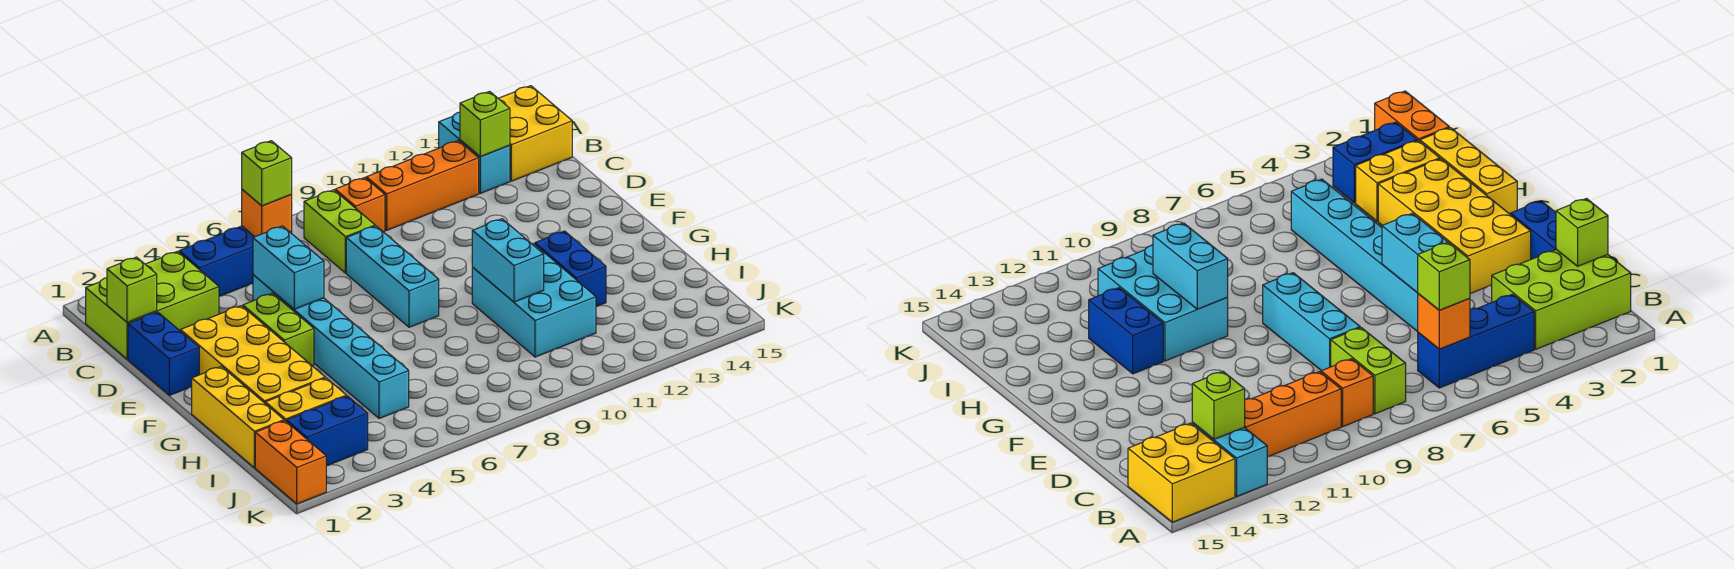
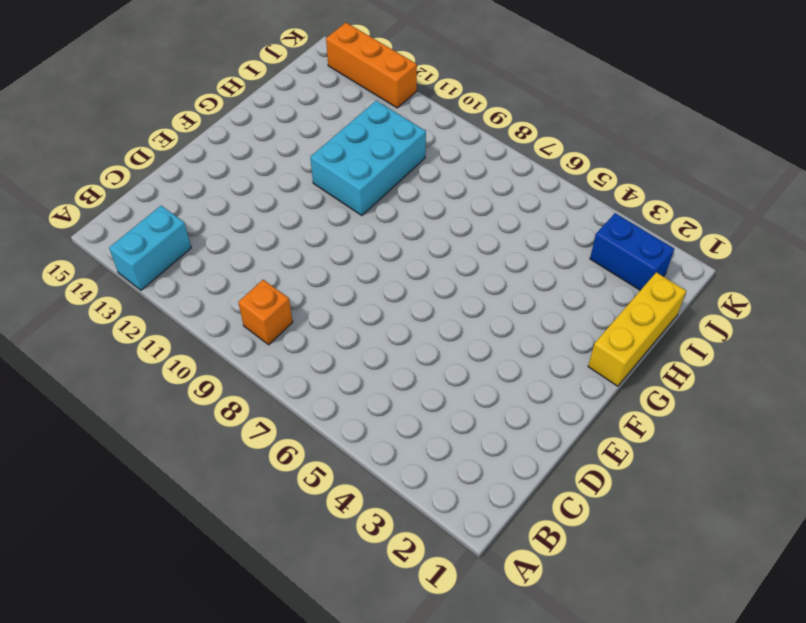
orange 1x3 brick [326,23,417,108] -> orange 1x3 brick moved to [366,141,479,230]
none -> yellow 2x2 brick [498,86,572,181]
none -> lime 2x3 brick [86,251,219,359]
none -> blue 1x3 brick [179,226,292,296]

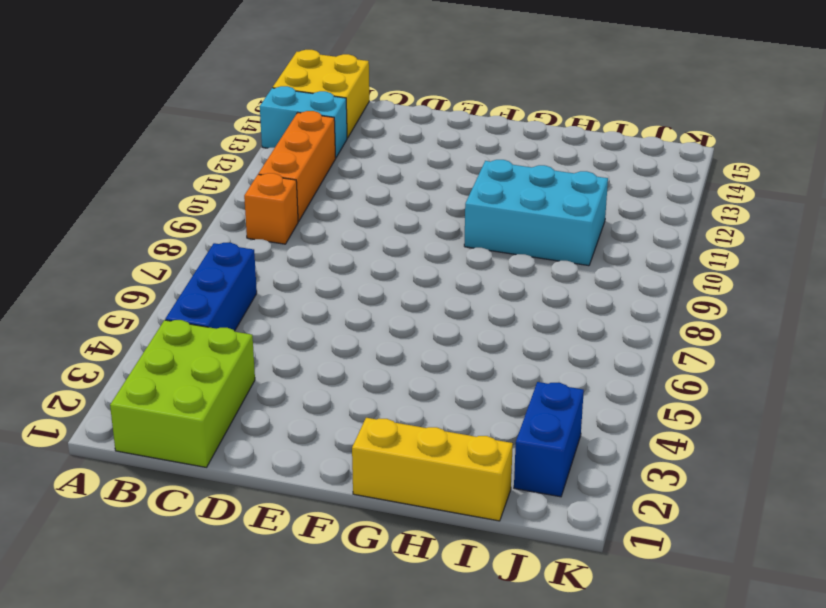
none -> lime 1x2 brick [304,190,375,273]
none -> blue 1x2 brick [128,312,199,395]
none -> cyan 1x6 brick [253,275,409,419]

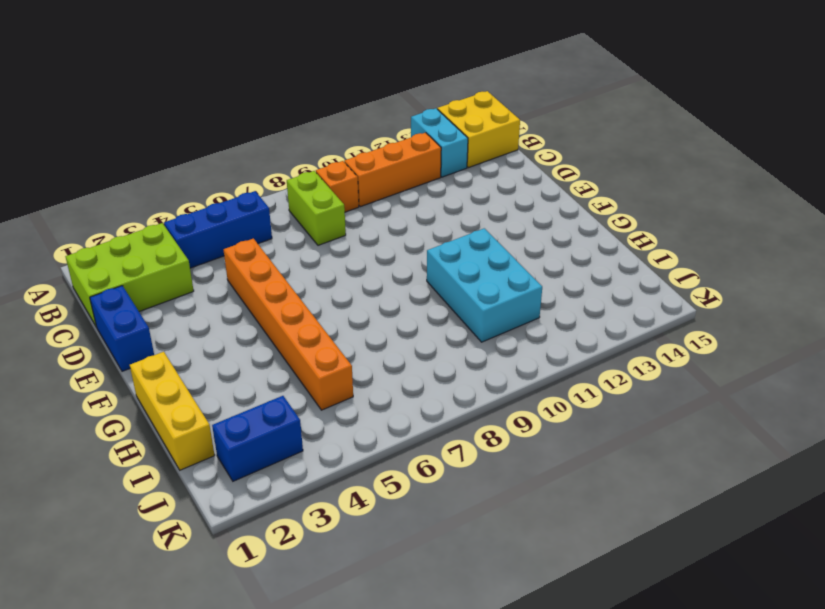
orange 1x6 brick [224,239,353,410] -> cyan 1x6 brick [253,275,409,419]
none -> cyan 1x3 brick [346,226,439,327]
none -> yellow 2x4 brick [180,306,325,403]
none -> lime 1x2 brick [243,293,314,366]

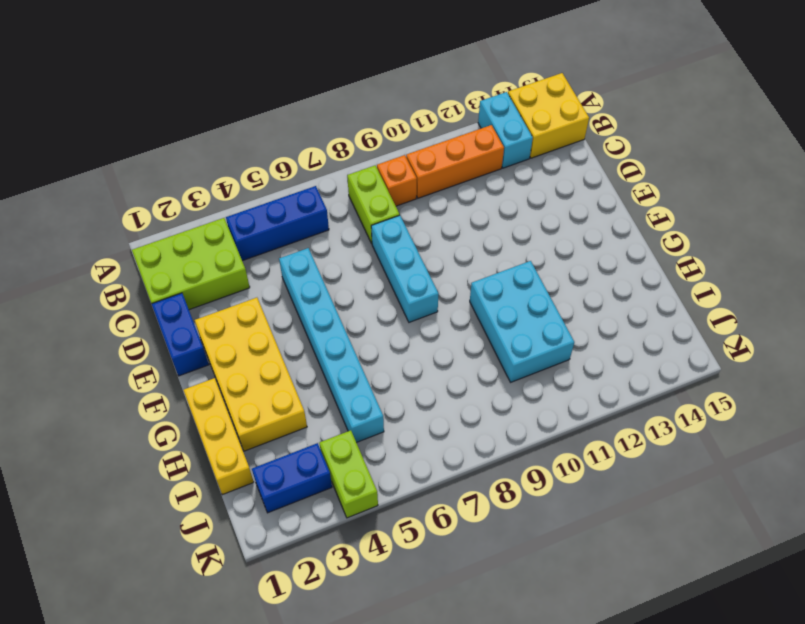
lime 1x2 brick [320,430,378,518] -> lime 1x2 brick moved to [243,293,314,366]
none -> blue 1x2 brick [535,231,606,306]
none -> yellow 1x2 brick [265,378,346,422]
none -> orange 1x2 brick [255,421,326,504]

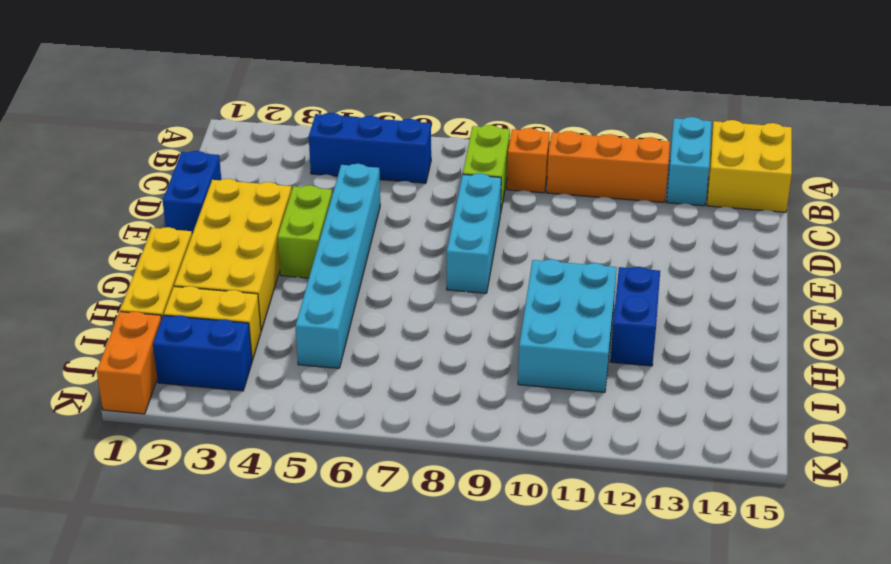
none -> lime 2x3 brick [86,251,219,359]
none -> orange 1x1 brick [242,190,292,237]
none -> lime 1x1 brick [460,91,510,157]

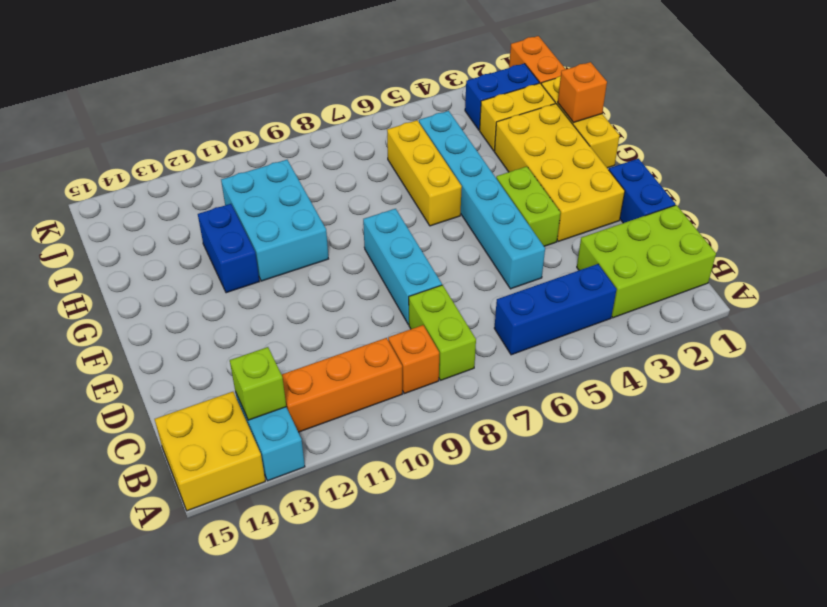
yellow 1x3 brick [387,120,462,226] -> none
orange 1x1 brick [558,62,607,123] -> orange 1x1 brick moved to [242,190,292,237]
none -> lime 1x1 brick [107,257,157,322]
none -> cyan 1x2 brick [253,226,324,309]
none -> cyan 1x2 brick [472,219,544,302]

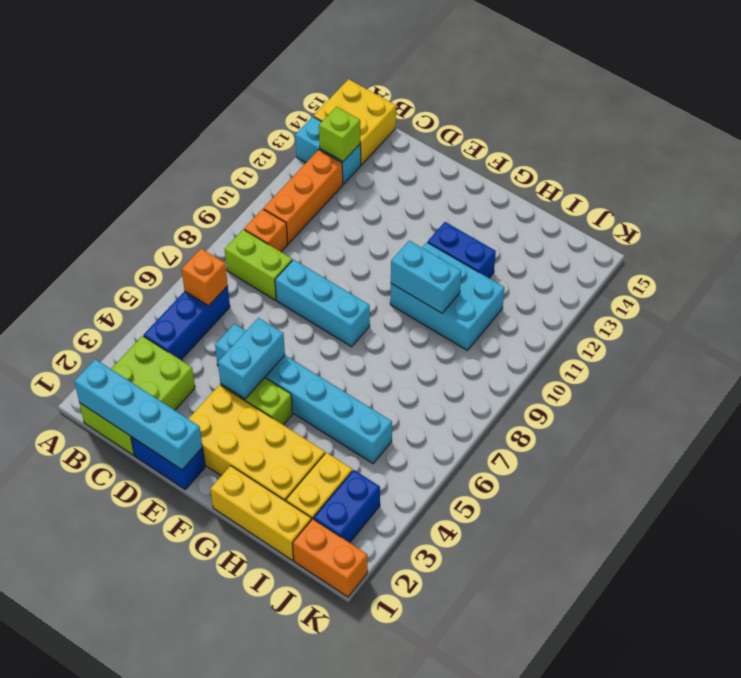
cyan 1x4 brick [74,359,202,470] -> lime 1x1 brick [107,257,157,322]
cyan 1x2 brick [218,318,285,399] -> cyan 1x2 brick turned to [253,226,324,309]
none -> lime 1x1 brick [242,141,292,206]

